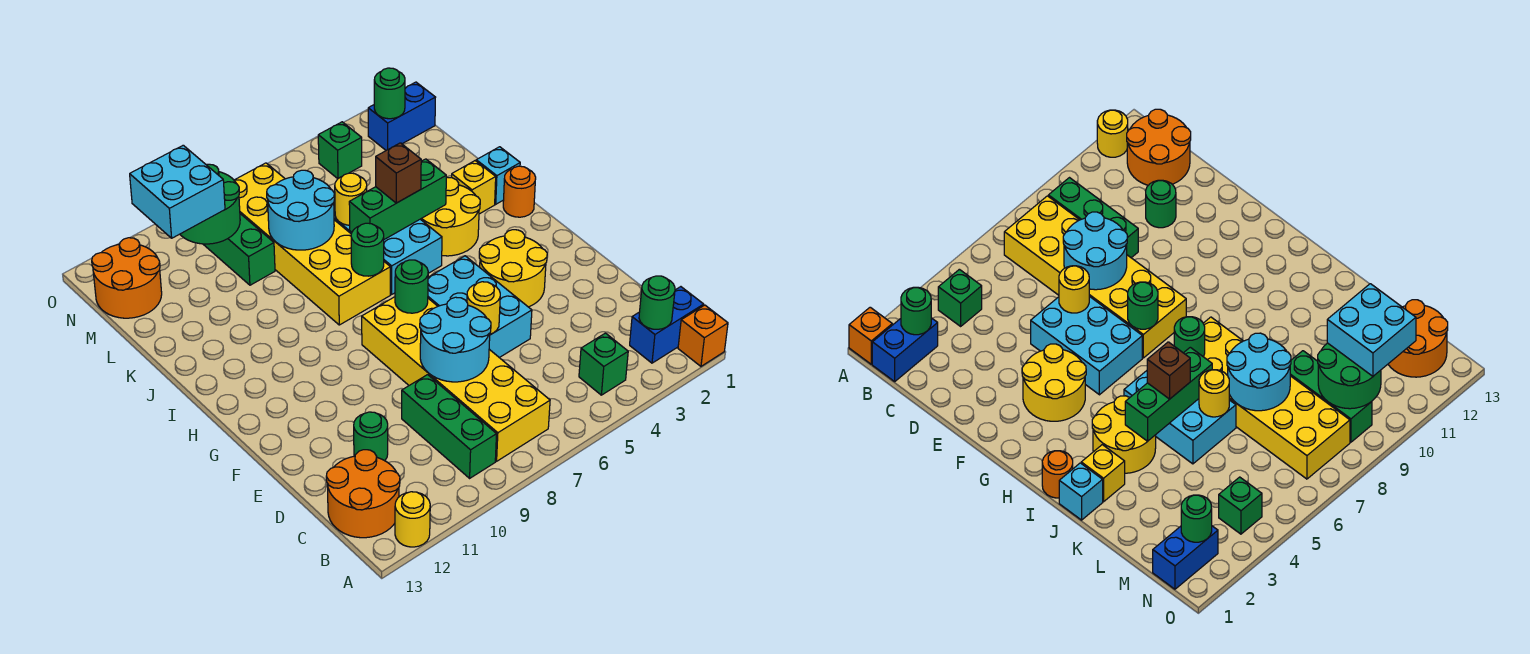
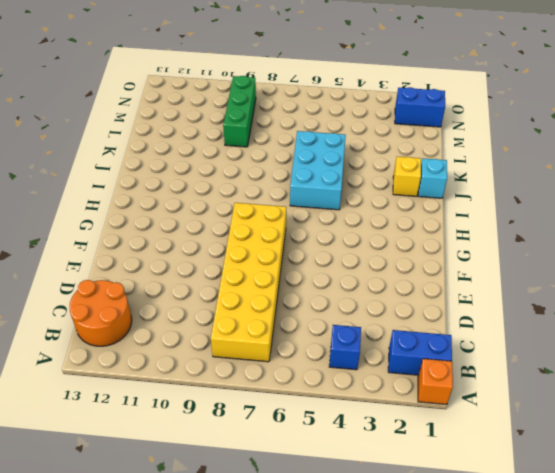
blue 1x1 brick [329,325,361,370] -> green 1x1 brick [579,333,628,395]
none -> yellow 1x1 round brick [395,492,430,547]
none -> green 1x3 brick [402,375,497,478]
none -> green 1x1 round brick [354,412,388,461]
none -> cyan 2x3 brick [428,256,532,358]

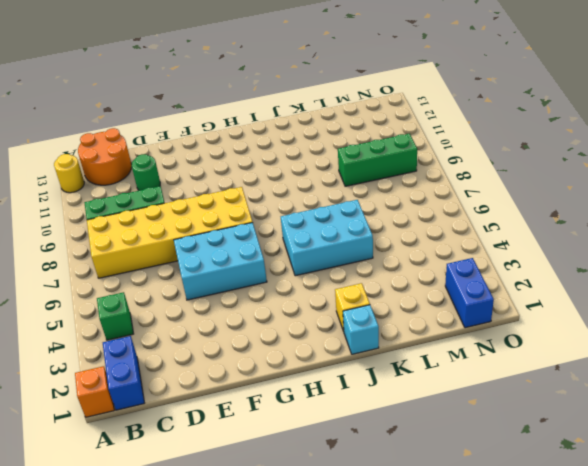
none -> yellow 2x2 round brick [479,230,547,307]
none -> orange 1x1 round brick [503,166,536,217]
none -> yellow 2x2 round brick [421,177,480,256]
none -> yellow 2x6 brick [234,163,390,325]

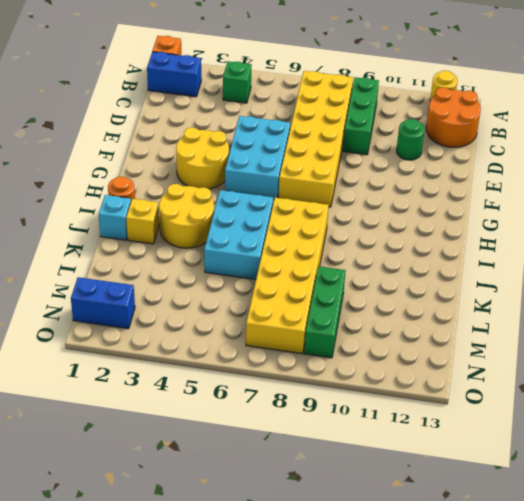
none -> orange 2x2 round brick [92,238,162,318]
none -> green 1x1 brick [318,122,362,179]
none -> green 1x1 round brick [639,276,675,329]
none -> cyan 2x2 round brick [420,297,491,382]

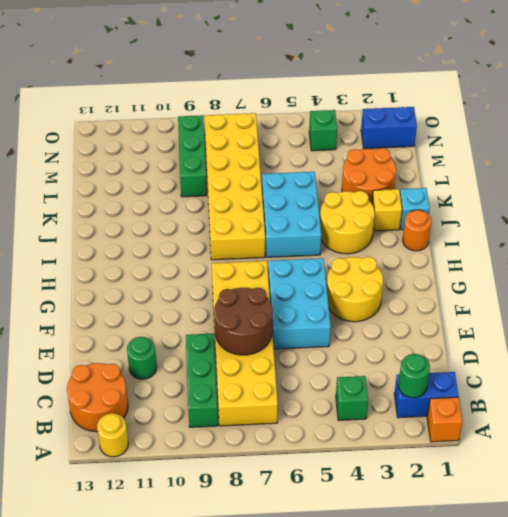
brown 2x2 round brick [214,288,273,355] -> cyan 2x2 round brick [420,297,491,382]
orange 2x2 round brick [342,148,396,203] -> orange 2x2 round brick moved to [92,238,162,318]
none -> yellow 1x1 round brick [467,282,500,334]
none -> green 1x1 round brick [395,260,428,313]
none -> green 1x1 round brick [351,223,384,276]
none -> green 1x3 brick [349,159,446,239]

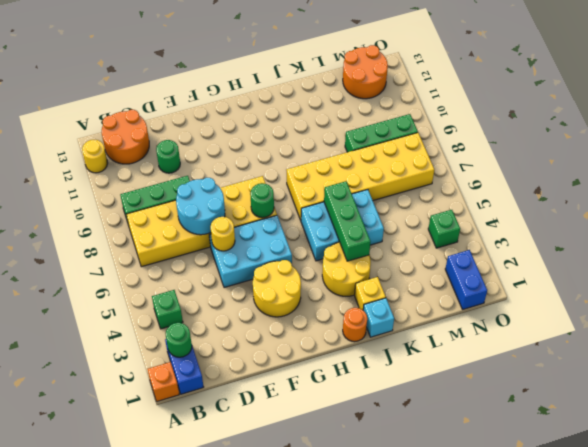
none -> green 1x1 round brick [351,223,384,276]
none -> yellow 1x1 round brick [335,173,367,225]
none -> cyan 2x2 round brick [267,170,335,250]
none -> green 2x2 round brick [180,164,240,244]

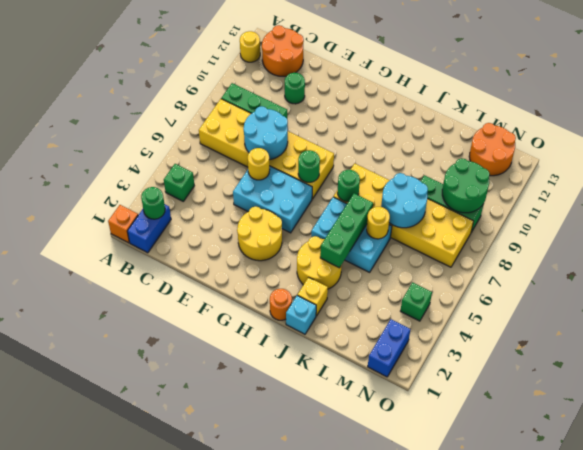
none -> green 1x1 round brick [374,68,405,119]
none -> brown 1x1 brick [376,143,421,203]
none -> cyan 2x2 brick [130,145,225,238]

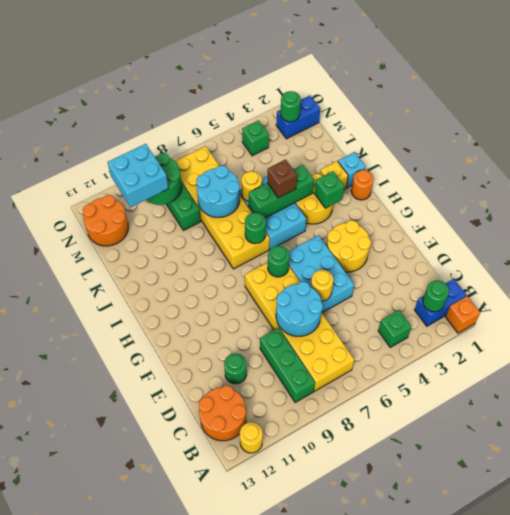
green 1x1 brick [314,171,344,208] -> none

